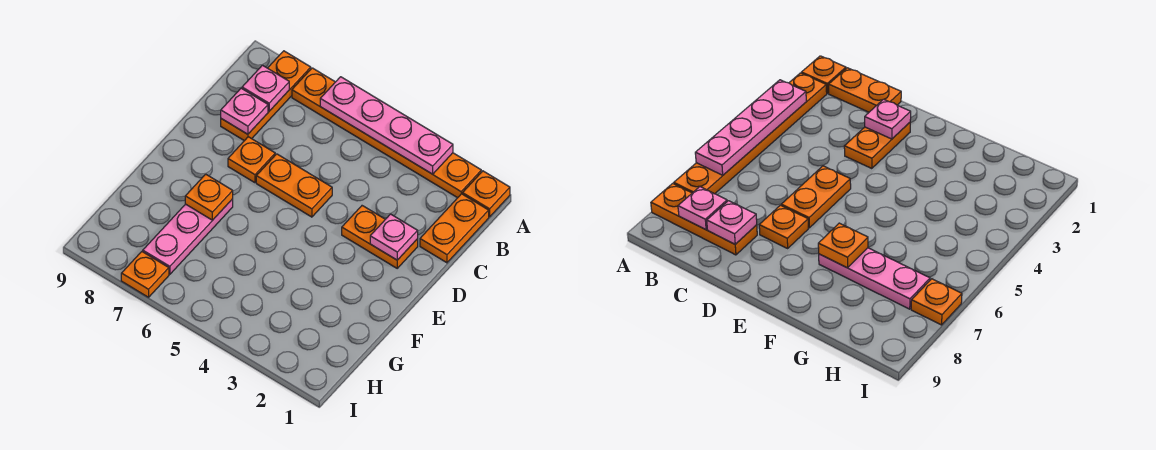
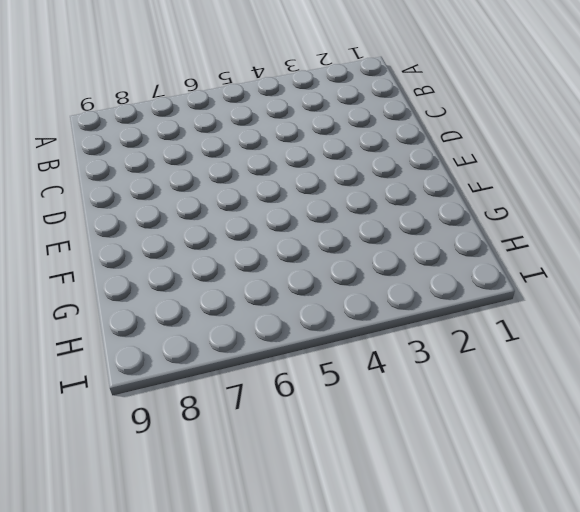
none -> orange 1x1 plate [463,171,510,217]
none -> orange 1x6 plate [292,68,481,198]
none -> orange 1x3 plate [221,51,311,141]

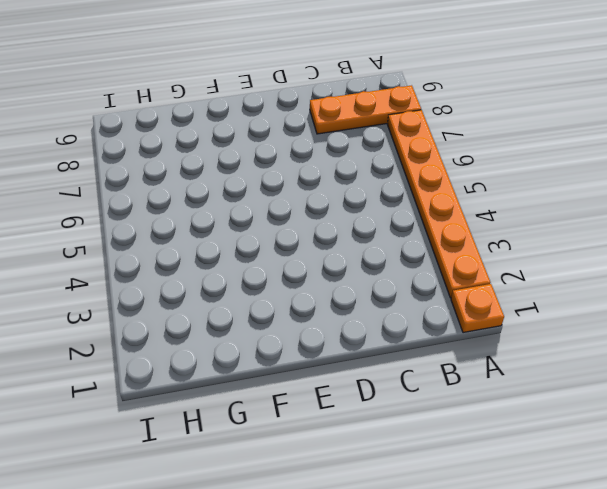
none -> orange 1x2 plate [420,194,489,263]
none -> orange 1x2 plate [342,206,418,268]
none -> orange 1x2 plate [256,154,332,217]

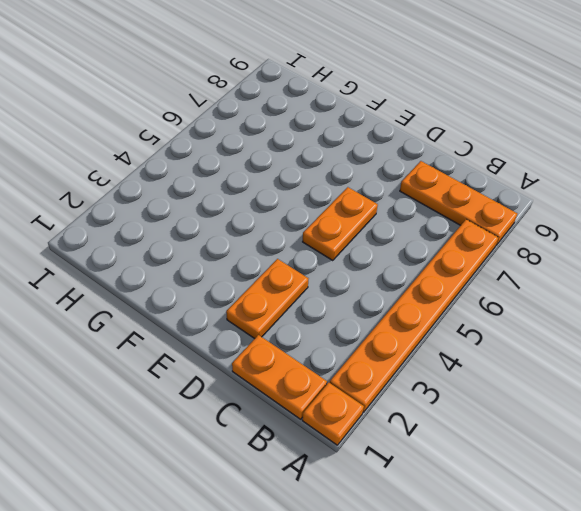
none -> orange 1x1 plate [228,137,275,183]
none -> pink 1x3 plate [143,199,233,274]
none -> orange 1x1 plate [121,252,169,297]

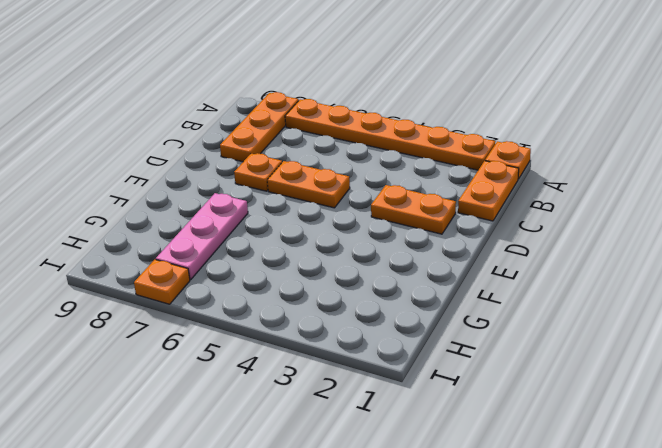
none -> pink 1x4 plate [320,77,453,174]
none -> pink 1x1 plate [242,65,289,111]
none -> pink 1x1 plate [221,88,268,134]

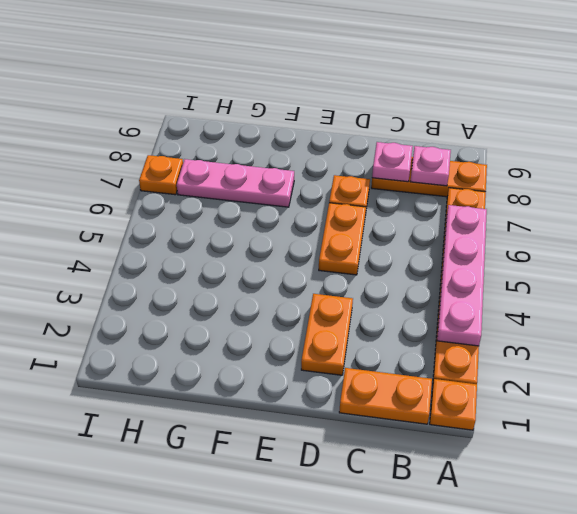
none -> pink 1x1 plate [370,214,418,260]
none -> orange 1x1 plate [185,174,233,220]

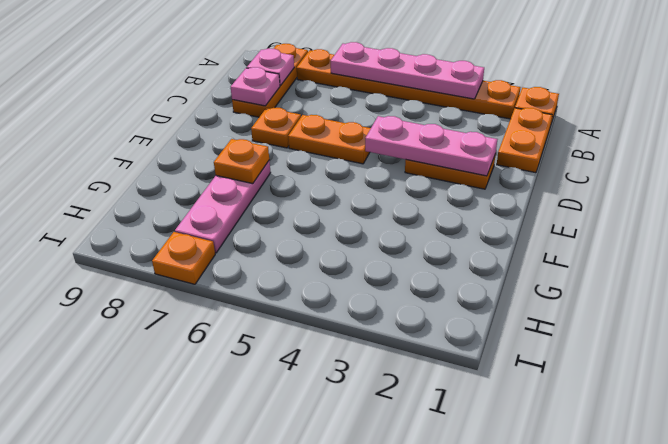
pink 1x3 plate [365,116,497,176] -> pink 1x1 plate [370,214,418,260]

